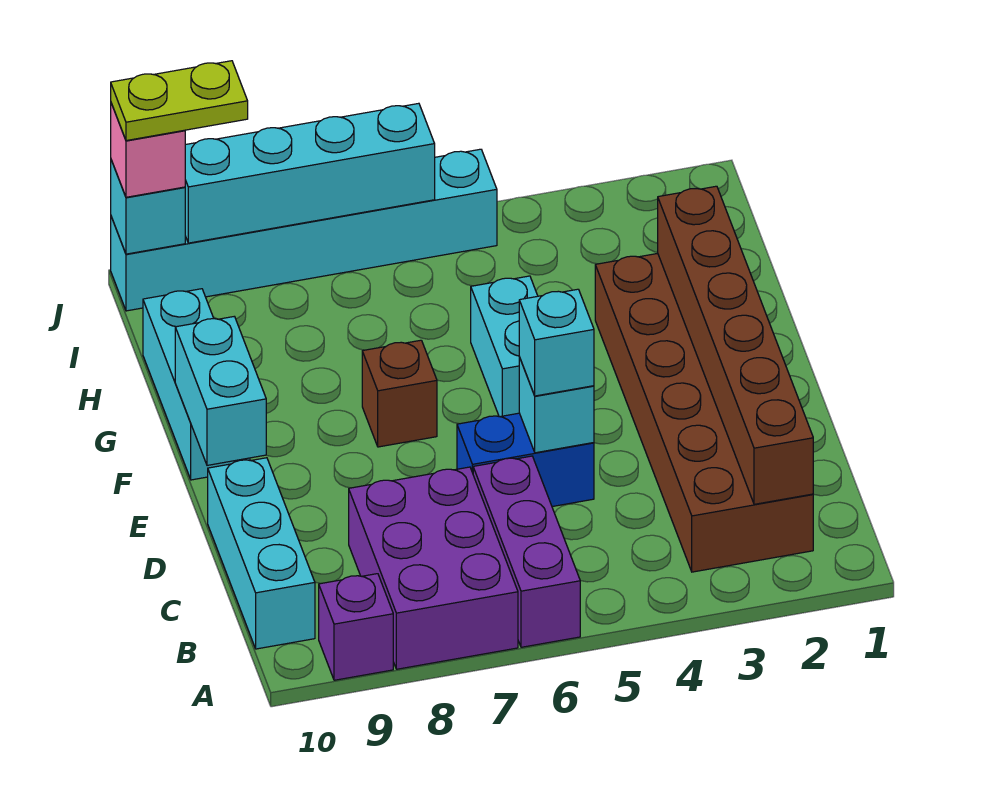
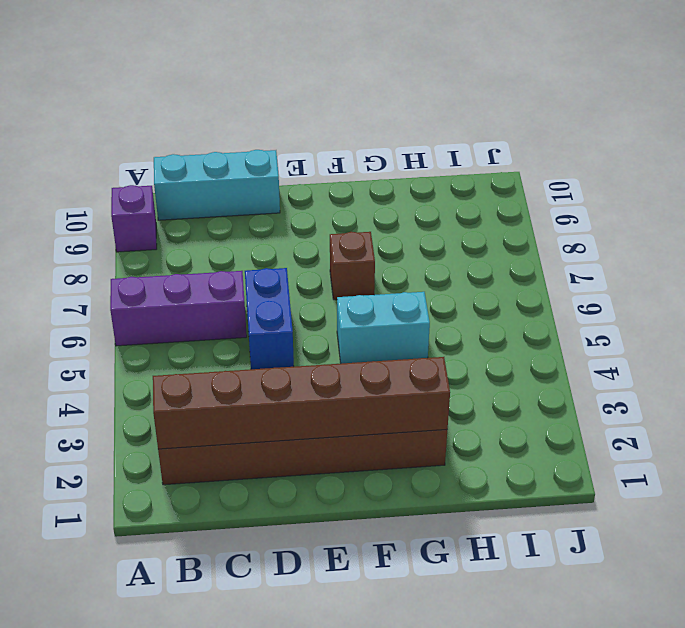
none -> purple 2x3 brick [349,467,518,669]
none -> cyan 1x3 brick [143,289,250,480]
none -> cyan 1x6 brick [111,149,497,311]

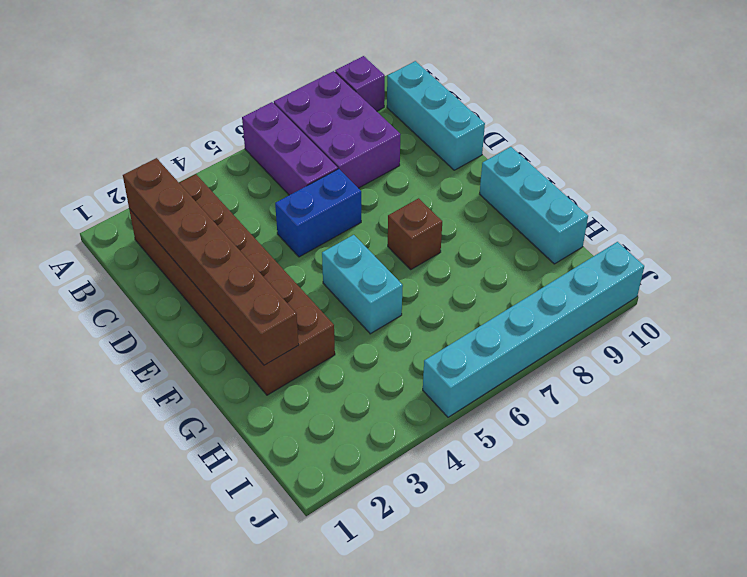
none -> cyan 1x1 brick [519,357,594,453]
none -> cyan 1x2 brick [175,316,266,465]
none -> cyan 1x4 brick [185,103,435,243]

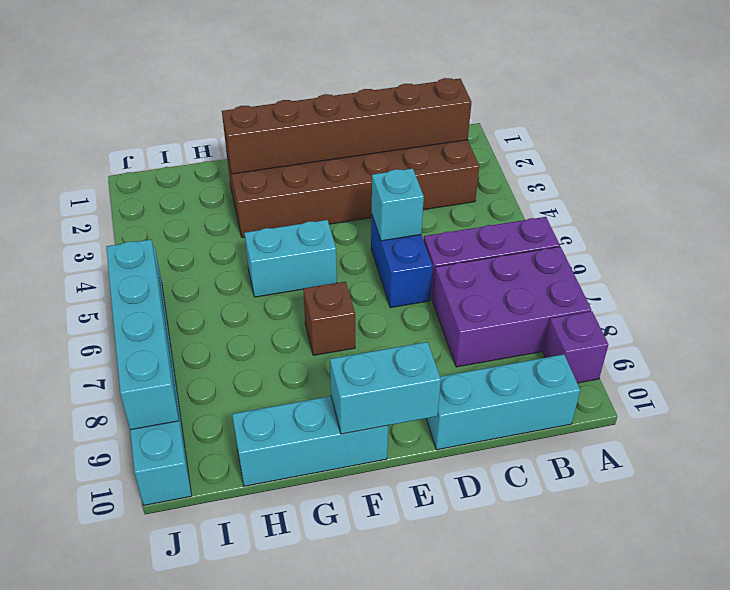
none -> cyan 1x1 brick [111,160,185,254]
none -> cyan 1x1 brick [519,289,594,396]
none -> pink 1x1 brick [111,103,185,197]

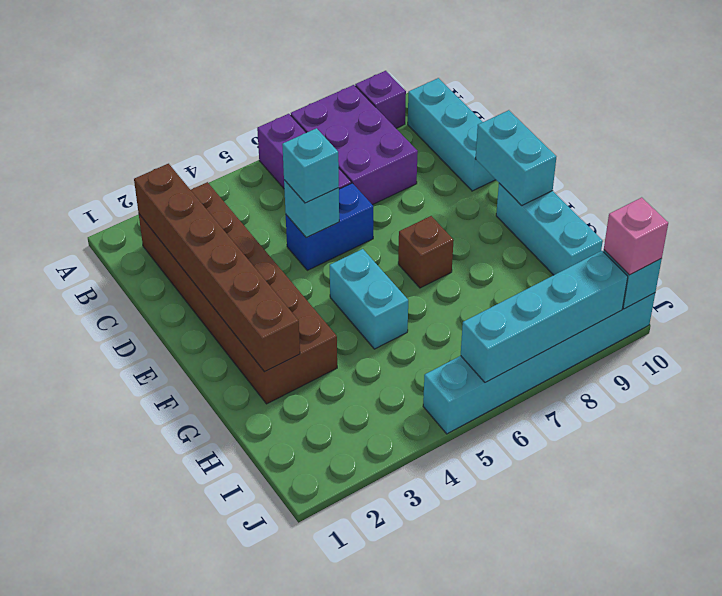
none -> lime 1x2 plate [111,61,248,141]

